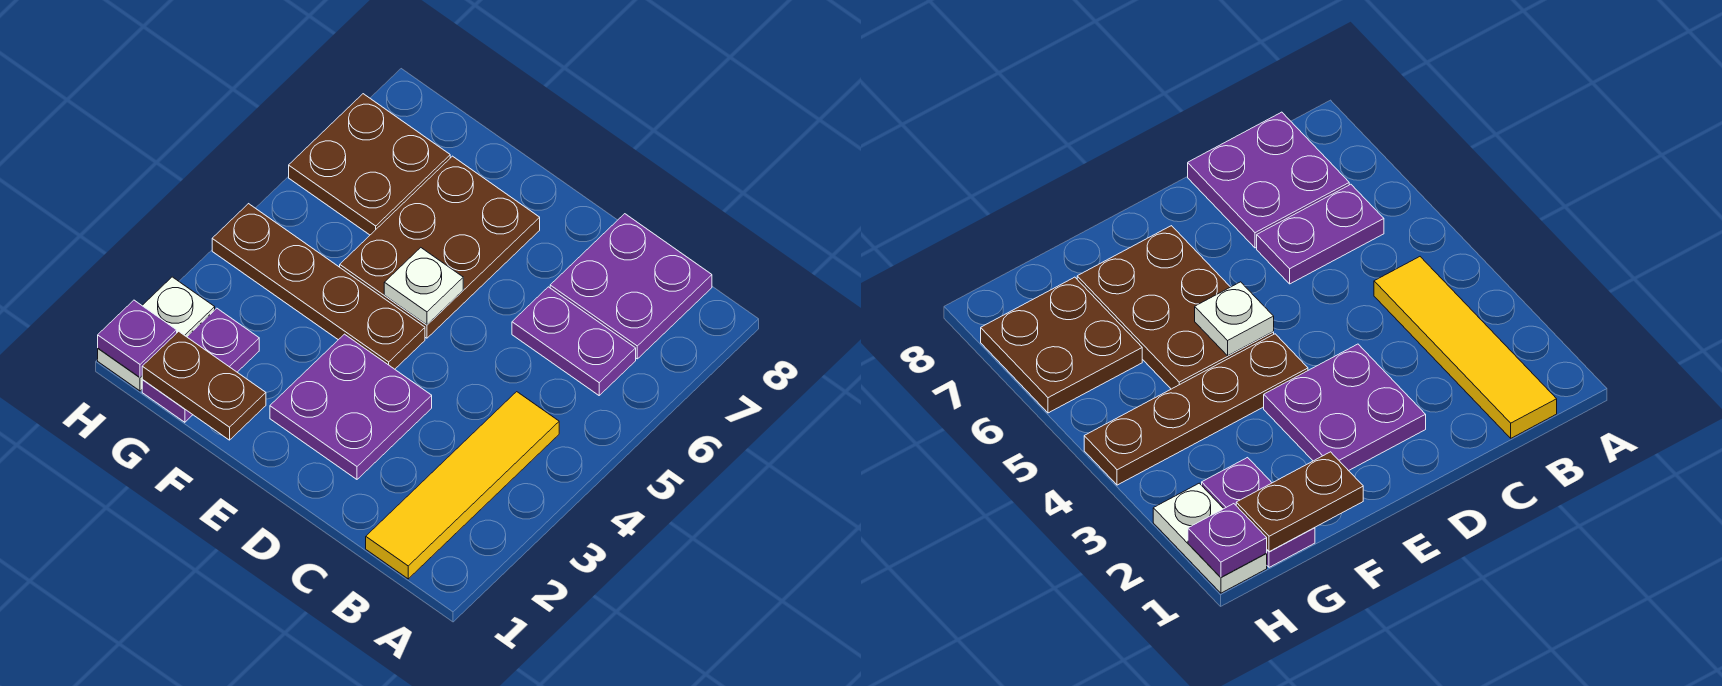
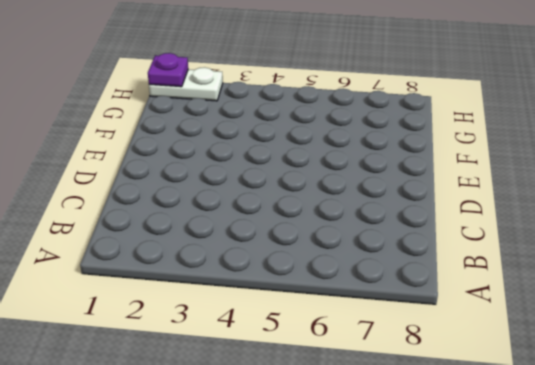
none -> yellow 1x4 tile [366,392,559,579]
none -> purple 1x2 plate [512,287,636,395]
none -> purple 2x2 plate [550,214,712,359]

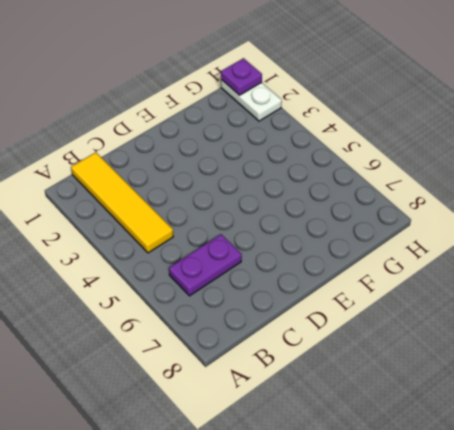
none -> purple 2x2 plate [550,214,712,359]
none -> purple 2x2 plate [270,334,432,479]
none -> brown 1x4 plate [212,204,425,369]

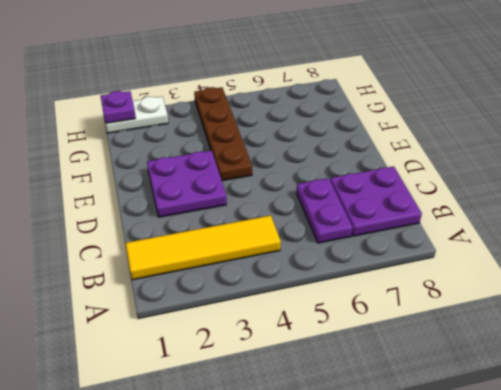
none -> brown 2x3 plate [340,156,540,338]
none -> purple 1x2 plate [142,308,259,422]
none -> brown 2x2 plate [289,94,450,235]

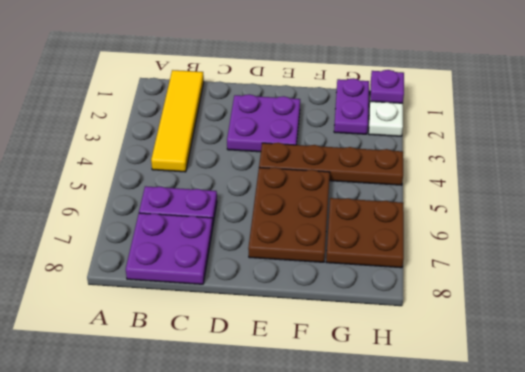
none -> white 1x1 plate [384,248,463,325]
none -> brown 1x2 plate [142,331,266,440]

